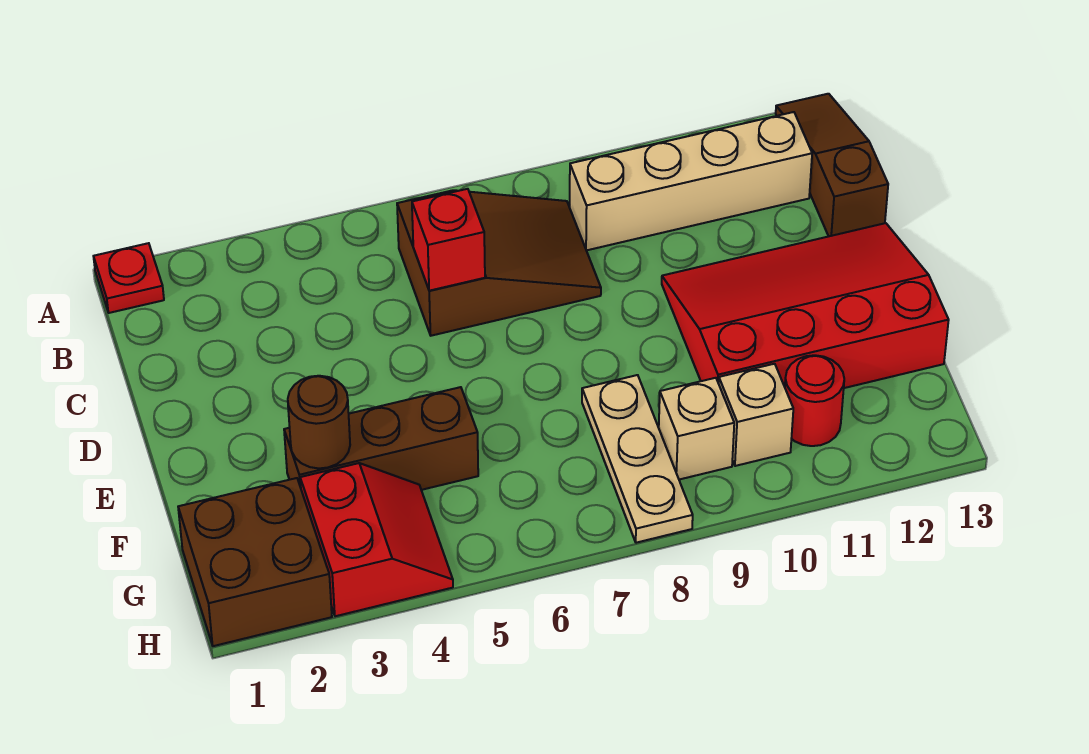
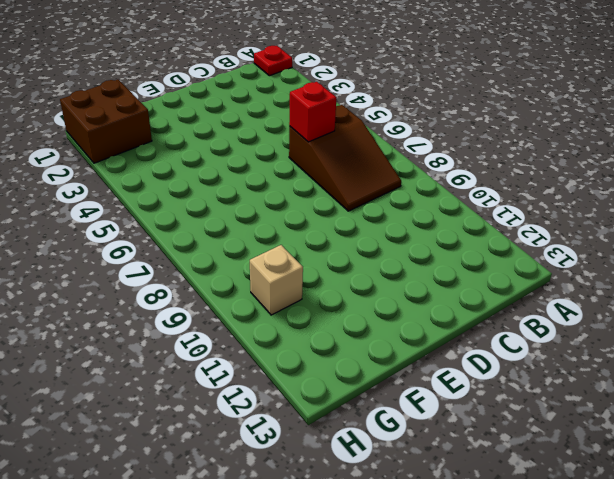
none -> brown 1x3 slope [776,94,888,236]
none -> tan 1x4 brick [570,112,812,250]
none -> red 3x4 slope [662,223,949,388]

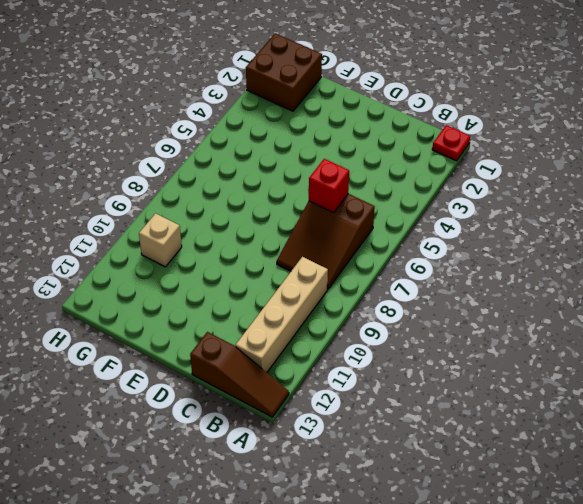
none -> red 3x4 slope [662,223,949,388]
none -> brown 1x3 brick [284,387,478,490]
none -> tan 1x3 plate [582,375,693,543]

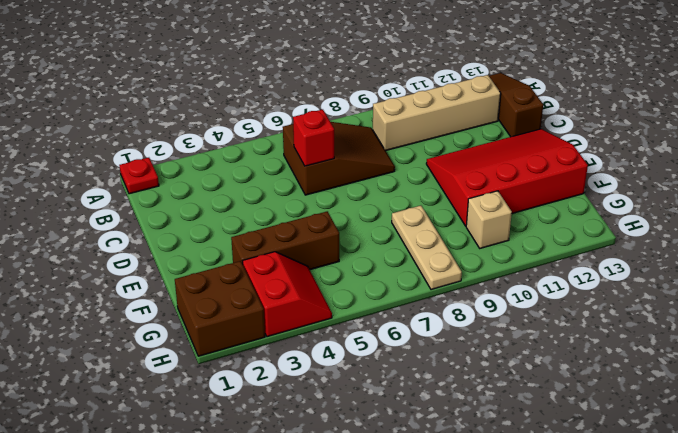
none -> tan 1x1 brick [659,378,734,480]
none -> red 1x1 round brick [785,355,844,446]
none -> brown 1x1 round brick [288,376,350,468]

